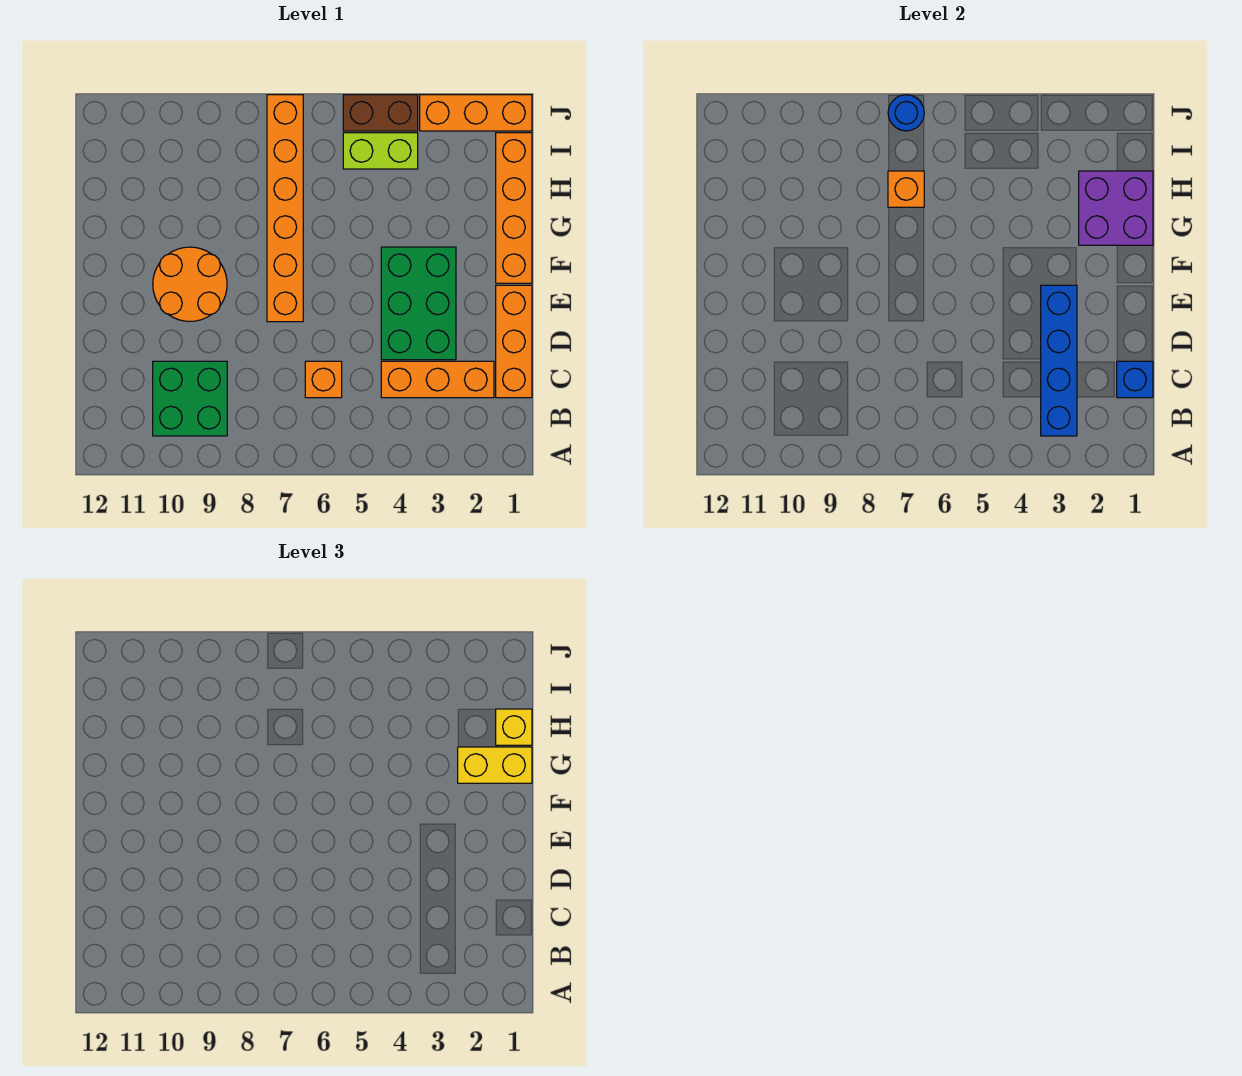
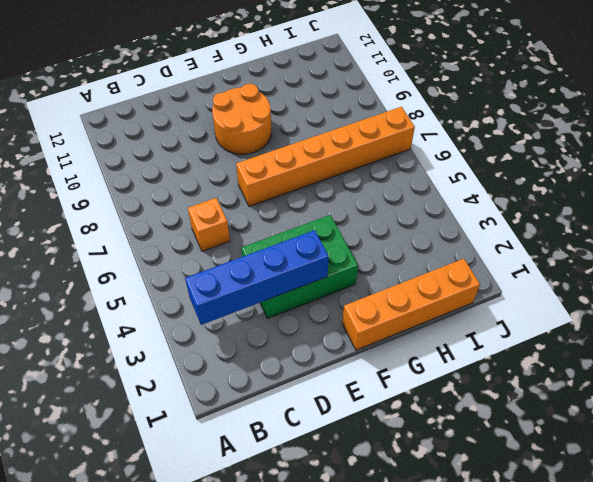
none -> green 2x2 brick [153,361,227,436]
none -> orange 1x3 brick [496,285,532,398]
none -> orange 1x3 brick [381,361,494,398]

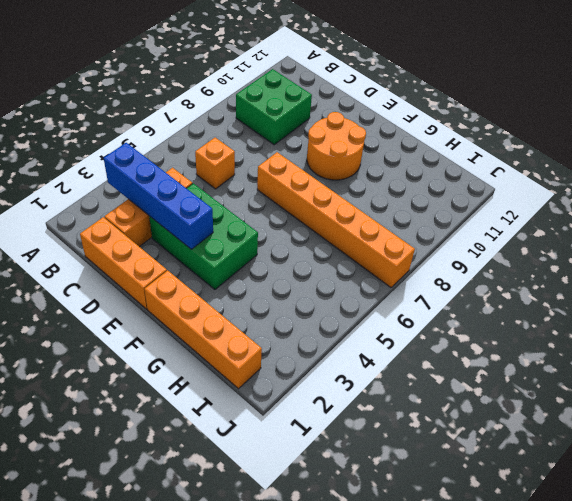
none -> lime 1x2 brick [343,133,418,169]
none -> orange 1x3 brick [420,95,532,131]
none -> brown 1x2 brick [343,95,418,131]

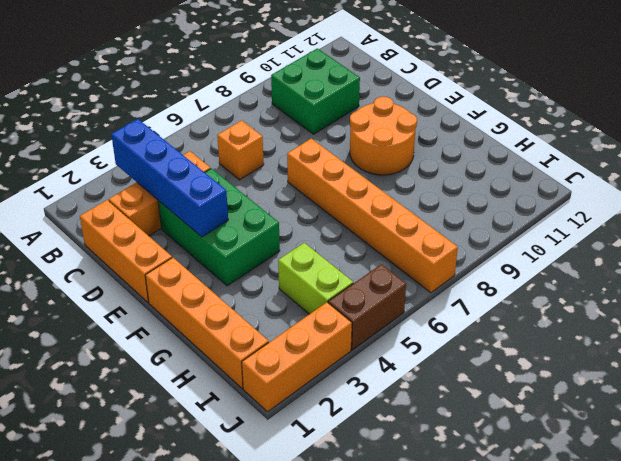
lime 1x2 brick [278,243,353,314] -> lime 1x2 brick turned to [343,133,418,169]
none -> blue 1x1 brick [1117,361,1153,398]
none -> purple 2x2 brick [1079,171,1153,245]
none -> orange 1x1 brick [888,171,924,207]

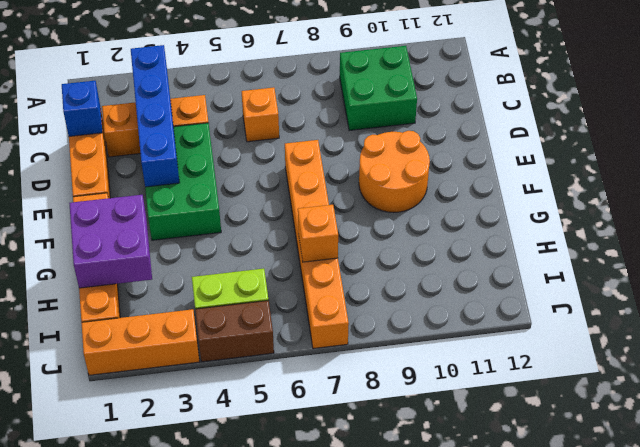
none -> blue 1x1 round brick [888,95,924,131]
none -> yellow 1x2 brick [458,747,532,783]
none -> yellow 1x1 brick [496,709,532,745]

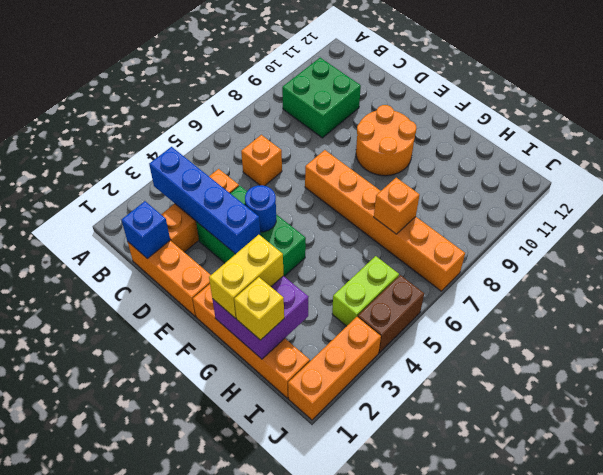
blue 1x1 round brick [245,185,276,232] -> blue 1x1 round brick moved to [888,95,924,131]

